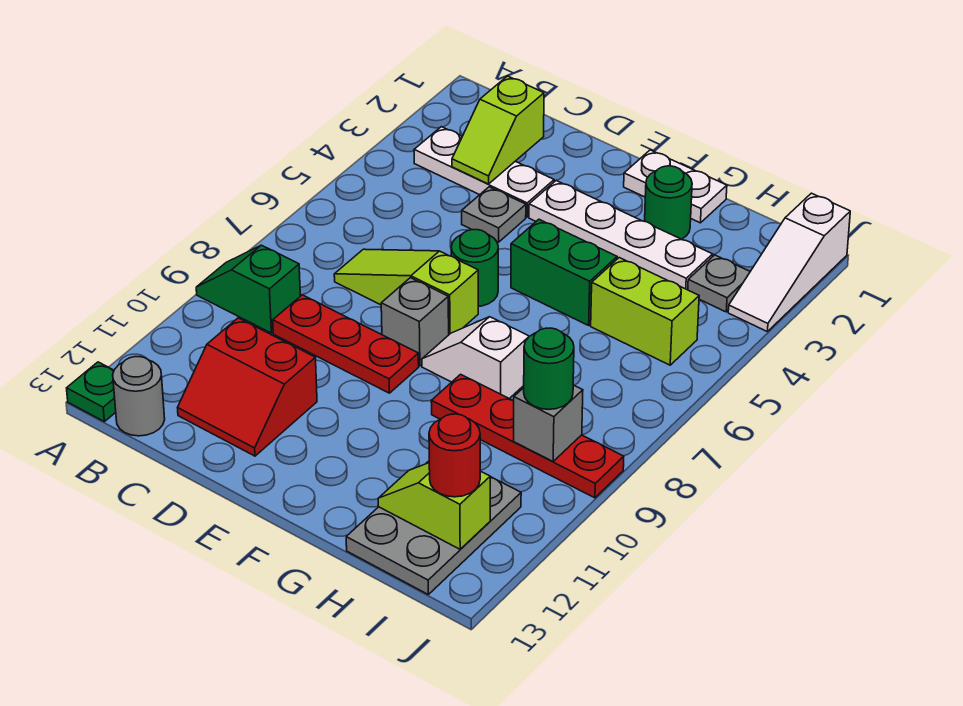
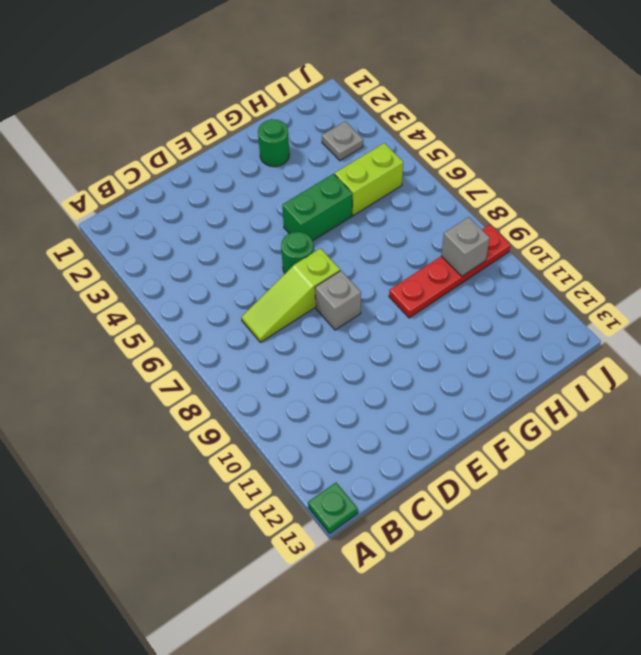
none -> green 1x2 slope [196,245,300,333]
none -> white 1x3 plate [414,127,554,217]
none -> grey 1x1 round brick [113,357,165,436]

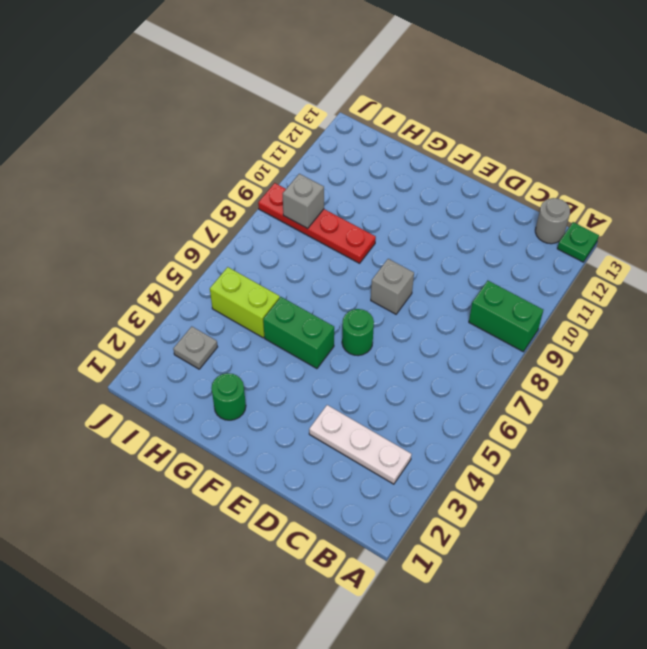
green 1x2 brick [469,281,543,352] -> green 1x2 slope [196,245,300,333]
none -> lime 1x3 slope [334,249,478,334]
none -> red 1x3 plate [273,295,419,393]
none -> red 2x2 slope [178,318,317,456]

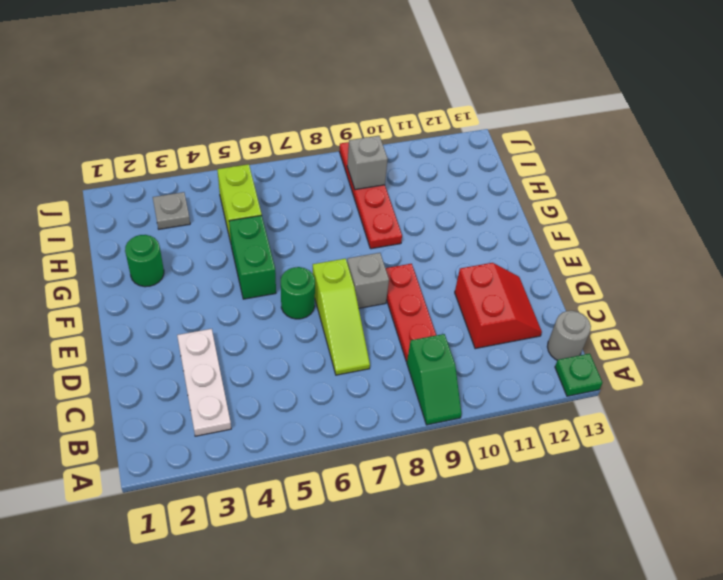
none -> grey 1x1 plate [462,187,526,242]
none -> white 1x4 plate [529,180,713,290]
none -> white 1x2 plate [624,150,727,223]

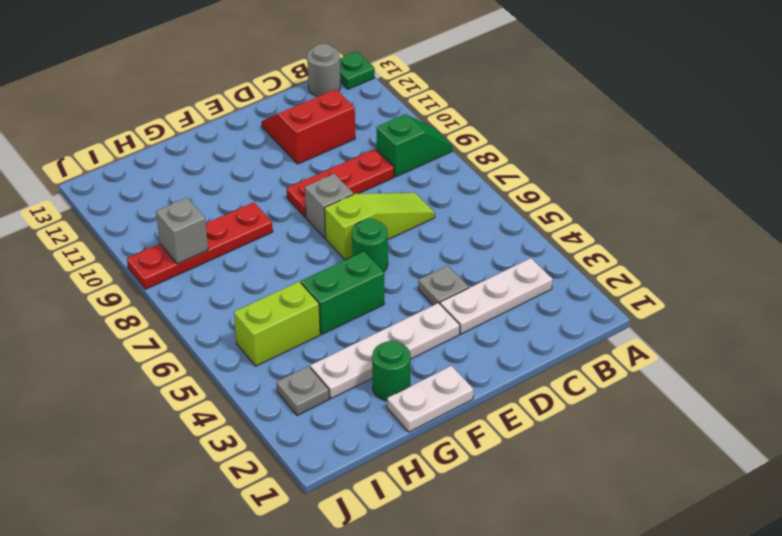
none -> white 1x2 slope [422,317,529,399]
none -> grey 2x3 plate [346,461,521,594]
none -> white 1x3 slope [728,193,850,331]

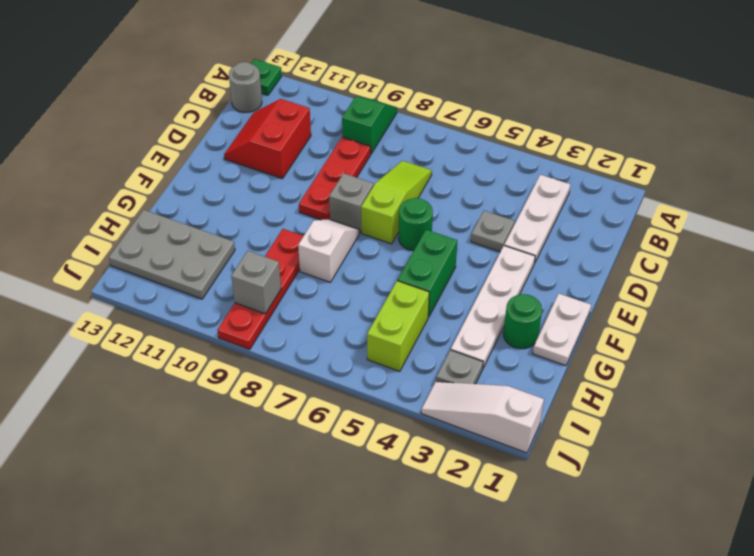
none -> lime 1x2 slope [452,76,544,184]
none -> lime 1x2 slope [378,463,490,549]
none -> green 1x1 round brick [524,328,574,409]

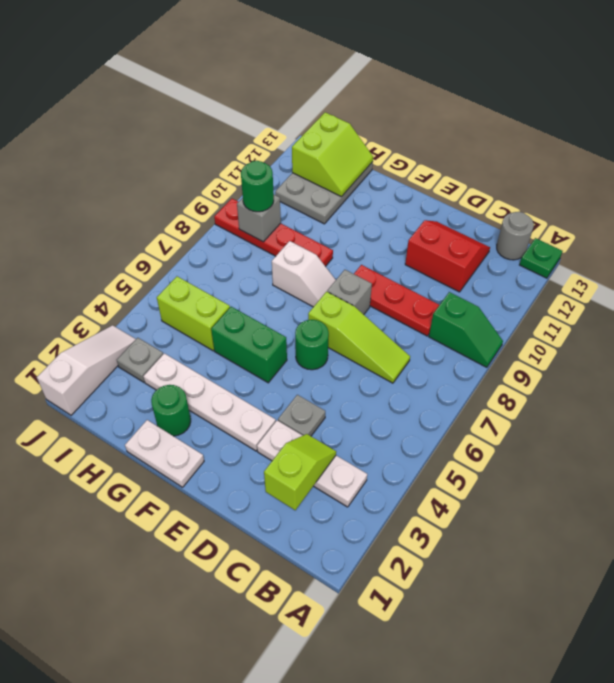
lime 2x2 slope [292,112,373,197] -> lime 1x2 slope [378,463,490,549]
none -> red 1x1 round brick [429,414,480,497]

